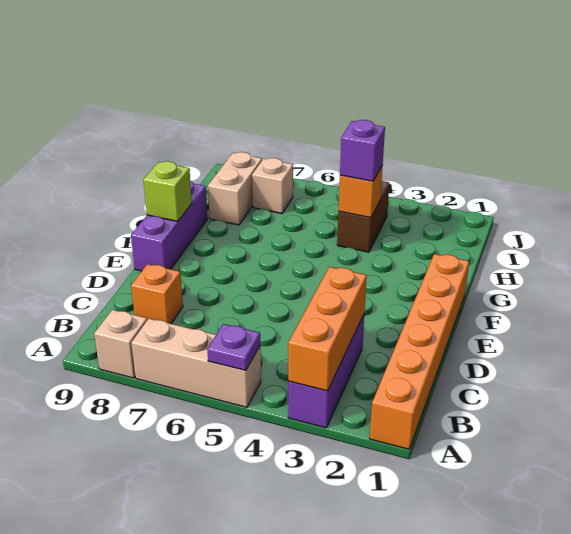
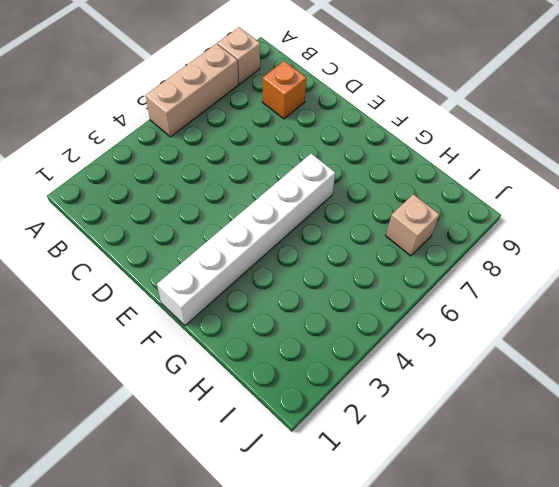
white 1x6 brick [157,154,335,325] -> orange 1x6 brick [370,254,469,449]
none -> purple 1x3 brick [288,315,364,428]
none -> purple 1x3 brick [131,181,207,271]
none -> brown 1x2 brick [337,181,390,252]

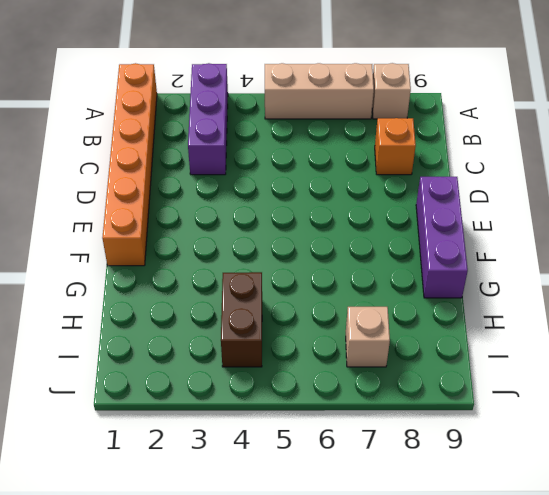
none -> tan 1x2 brick [208,152,262,225]
none -> orange 1x3 brick [288,267,367,391]
none -> purple 1x1 plate [207,324,260,370]

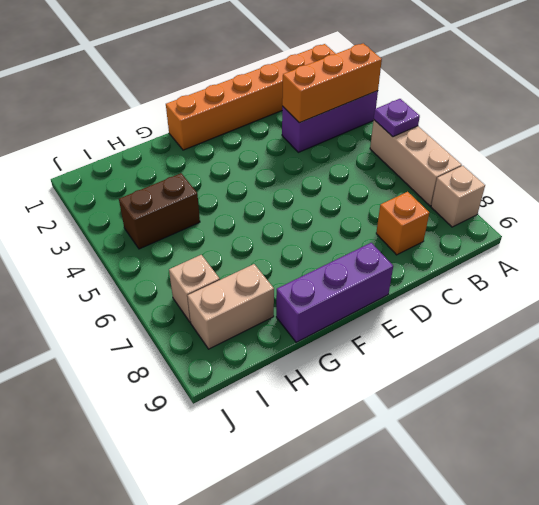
none -> lime 1x1 brick [143,161,192,221]
none -> orange 1x1 brick [339,165,383,218]
none -> purple 1x1 brick [340,120,385,181]

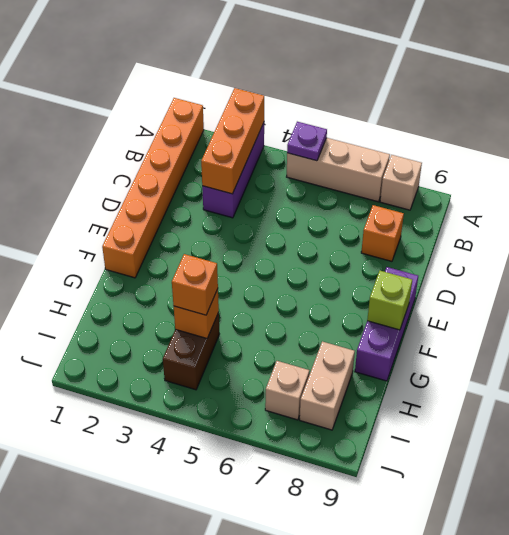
orange 1x1 brick [172,254,218,315] -> purple 1x1 brick [340,120,385,181]

